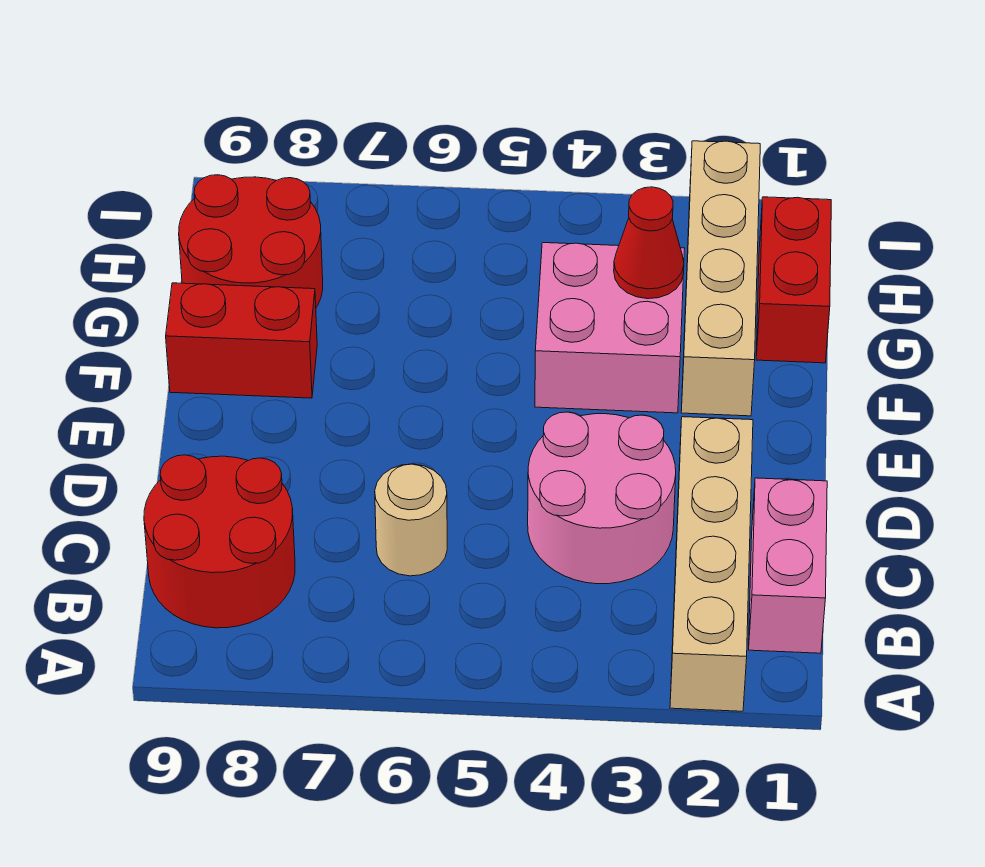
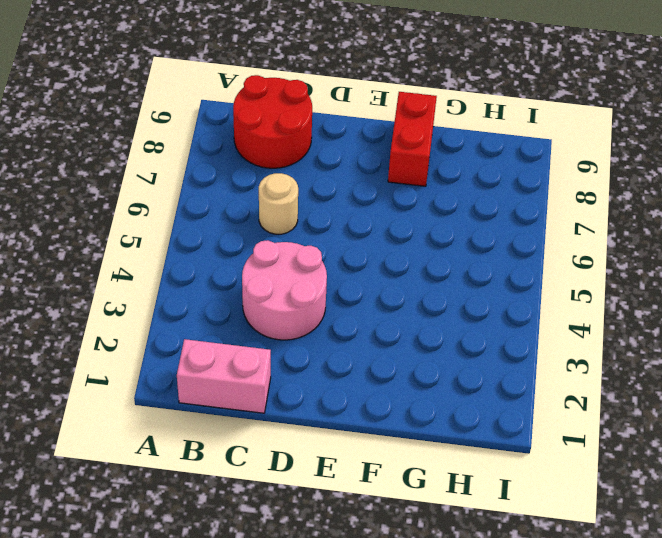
none -> tan 1x4 brick [670,417,753,711]
none -> tan 1x4 brick [681,141,760,416]

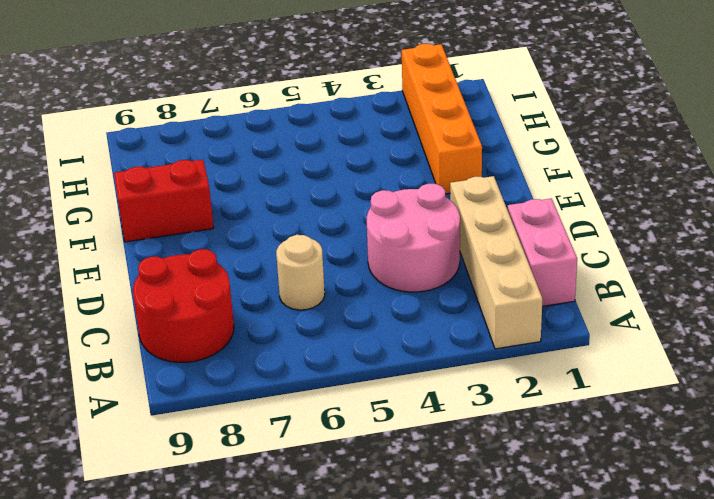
orange 1x4 brick [402,44,482,194] -> tan 1x4 brick [681,141,760,416]
none -> pink 2x2 brick [535,243,685,413]
none -> red 1x2 brick [756,197,831,363]

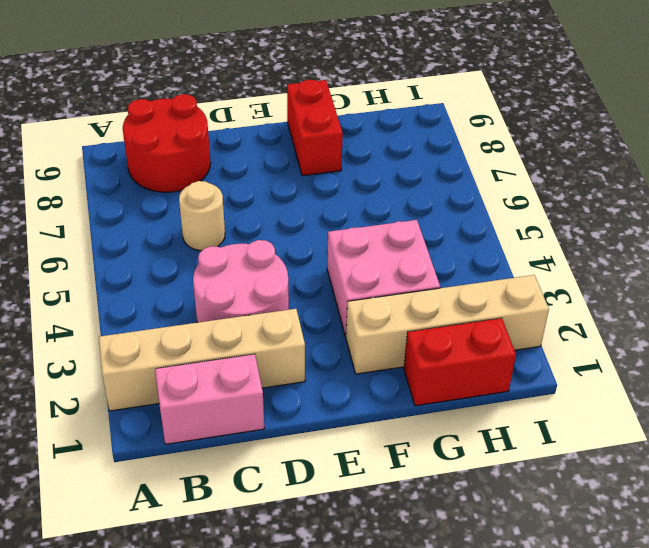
none -> red 2x2 round brick [179,175,323,307]
none -> red 1x1 cone [614,187,684,299]

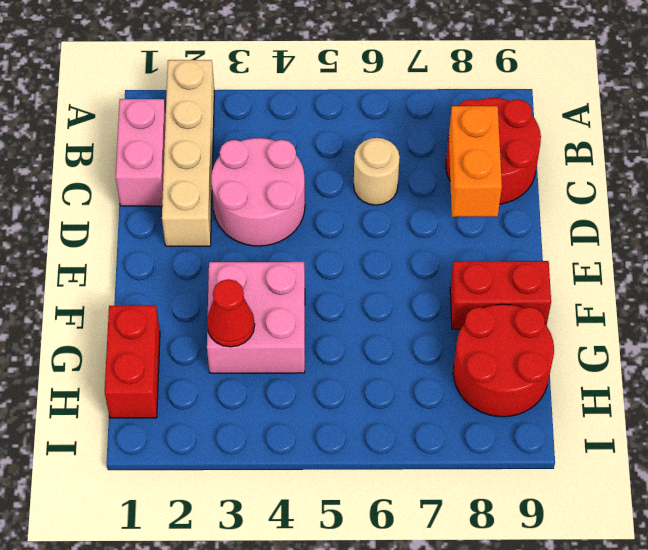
orange 1x2 brick [449,106,502,217] -> none
none -> tan 1x4 brick [681,141,760,416]

